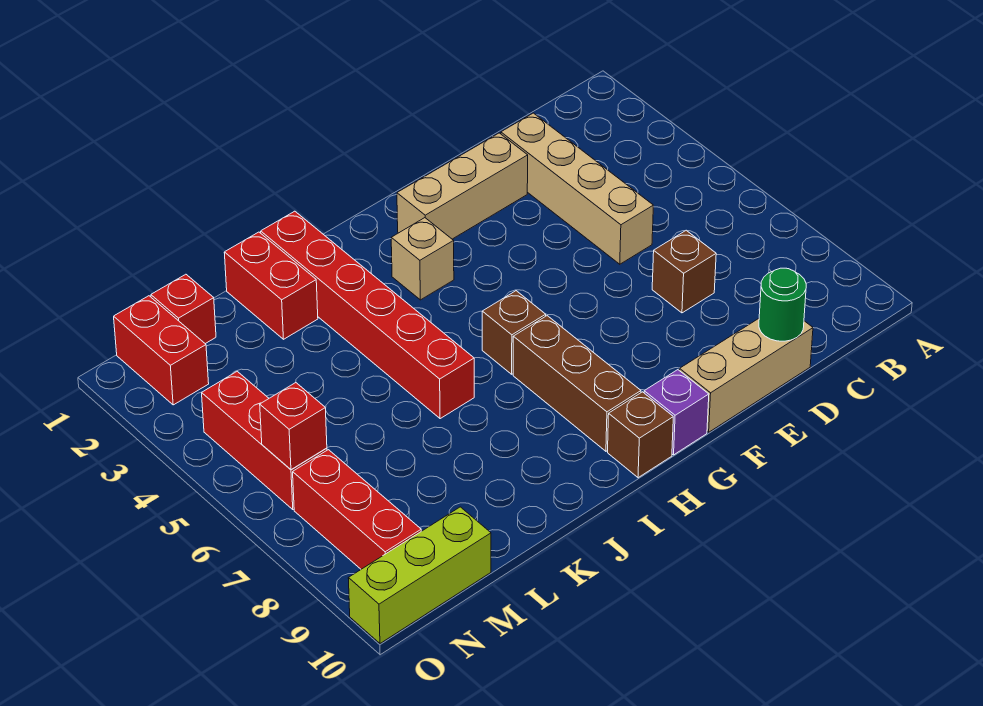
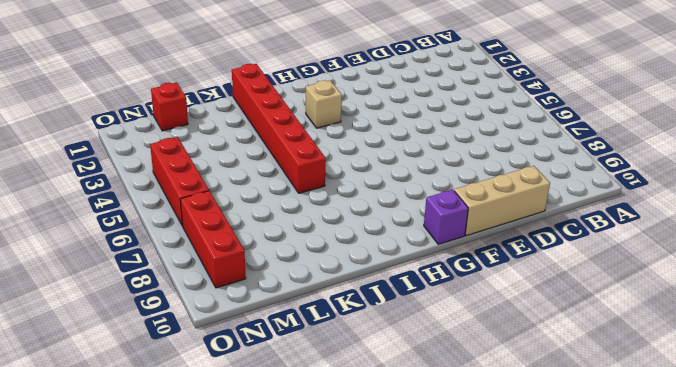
none -> tan 1x4 brick [501,113,653,264]
none -> brown 1x1 brick [652,230,716,313]
none -> tan 1x3 brick [397,133,528,239]

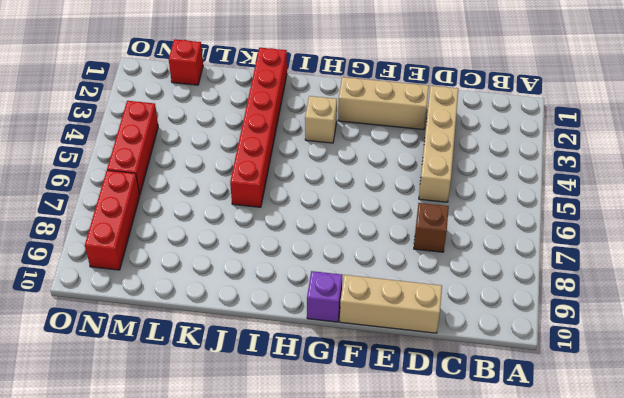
none -> brown 1x1 brick [482,291,546,374]
none -> brown 1x3 brick [513,316,641,451]
none -> brown 1x1 brick [608,392,673,478]

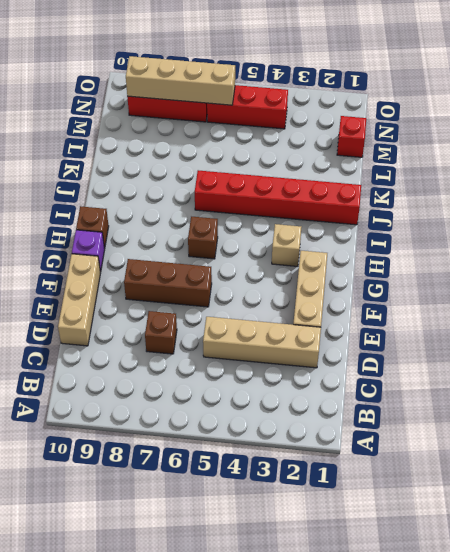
brown 1x3 brick [124,259,212,307] -> brown 1x3 brick moved to [513,316,641,451]
tan 1x4 brick [126,56,235,105] -> red 1x1 brick [260,383,327,470]
none -> red 1x2 brick [224,232,318,339]
none -> lime 1x3 brick [348,507,491,643]
none -> red 1x2 brick [114,296,209,405]

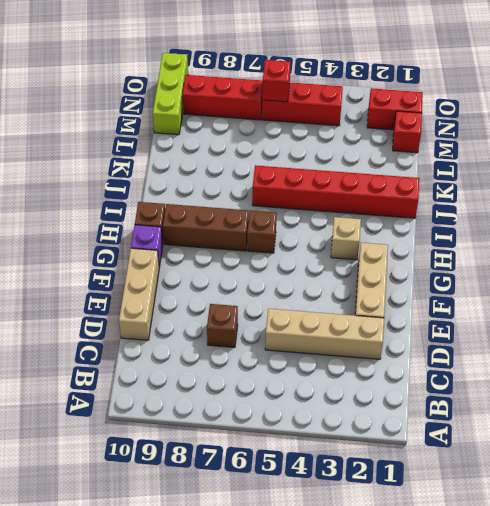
none -> red 1x2 brick [224,232,318,339]
none -> green 1x1 round brick [759,268,806,341]

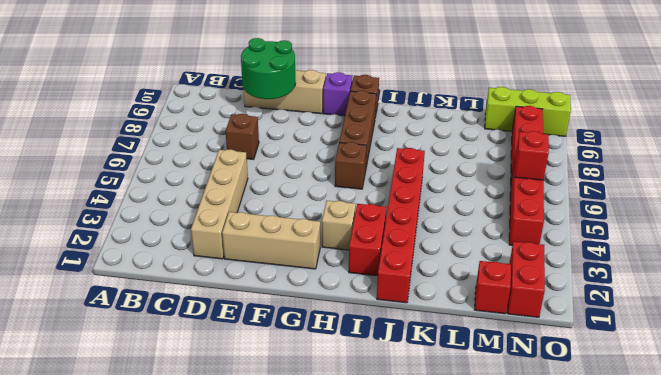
green 2x2 round brick [241,38,295,99] -> green 1x1 round brick [759,268,806,341]
red 1x2 brick [349,204,386,276] -> red 1x2 brick moved to [224,232,318,339]

